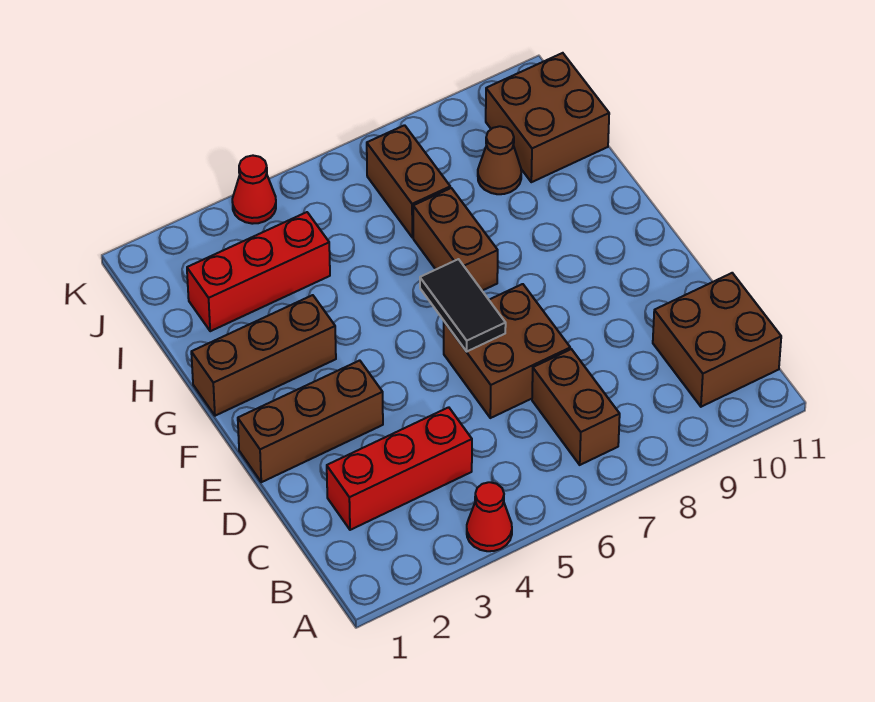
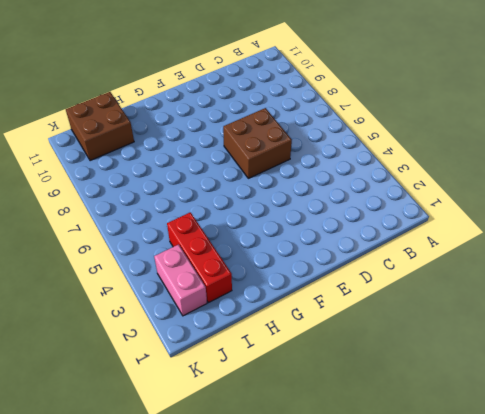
pink 1x2 brick [154,245,207,316] -> none
none -> red 1x1 cone [467,482,512,551]
none -> brown 1x2 brick [532,349,620,465]
none -> brown 2x2 brick [653,273,781,407]

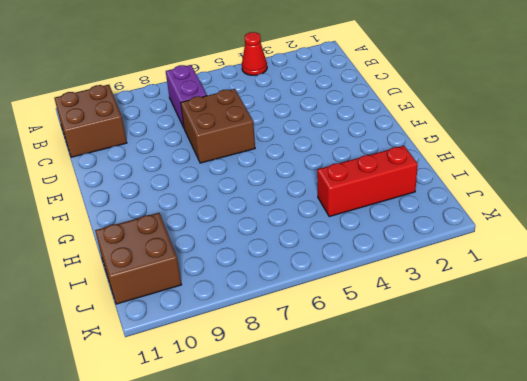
purple 1x2 brick [166,65,207,127] -> brown 1x2 brick [532,349,620,465]
none -> red 1x3 brick [327,407,472,530]
none -> brown 1x3 brick [238,360,383,482]
none -> brown 1x3 brick [191,295,336,416]

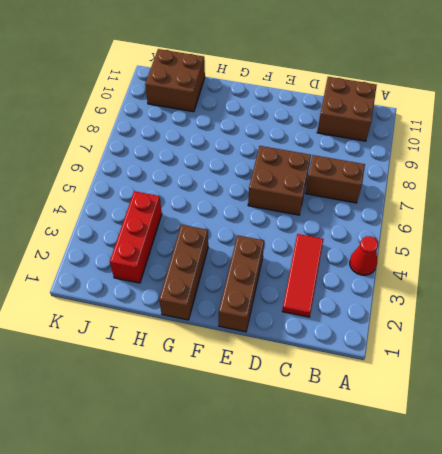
red 1x3 tile [282,234,323,317] -> red 1x3 brick [327,407,472,530]
none -> brown 1x2 brick [413,188,498,291]
none -> brown 1x2 brick [367,125,450,237]
none -> brown 1x1 cone [478,126,521,194]

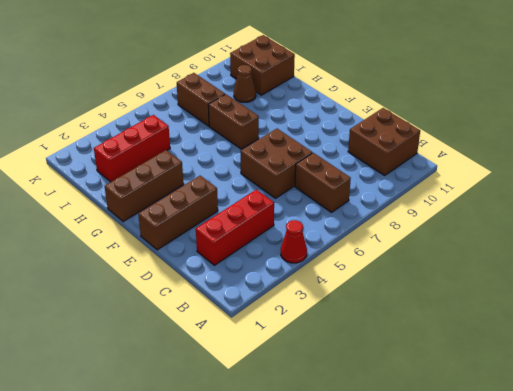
none -> red 1x1 cone [232,156,276,224]
none -> black 1x2 tile [420,259,506,352]

